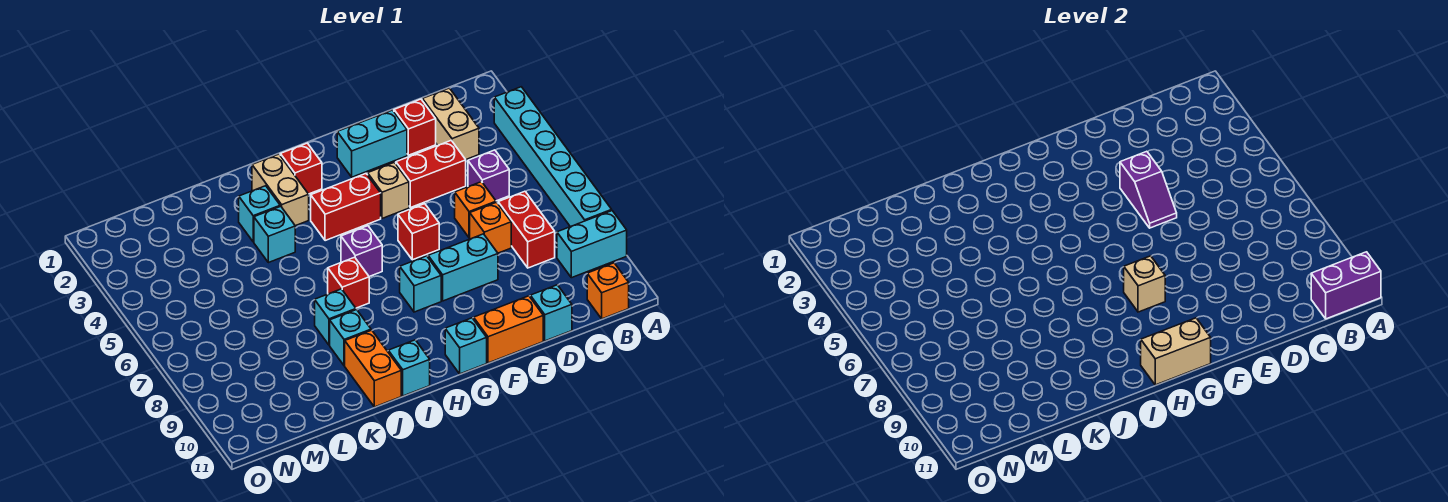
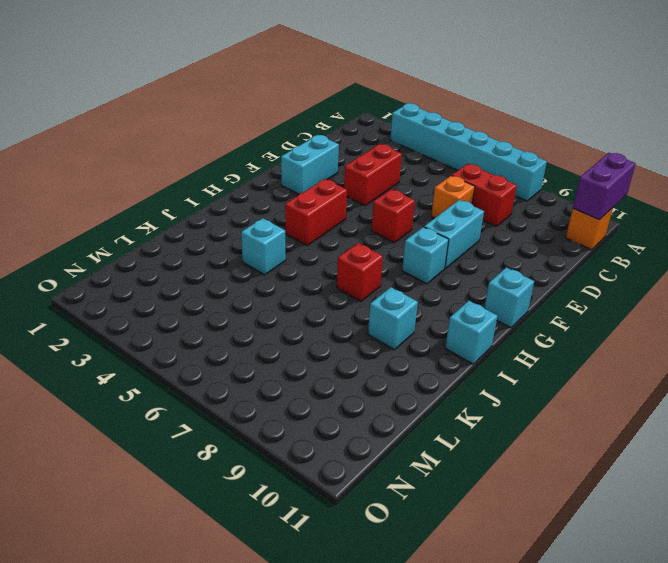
none -> cyan 1x2 brick [557,211,627,278]
none -> tan 1x2 brick [422,88,479,159]
none -> purple 1x1 brick [468,150,509,201]
none -> red 1x1 brick [394,99,436,155]

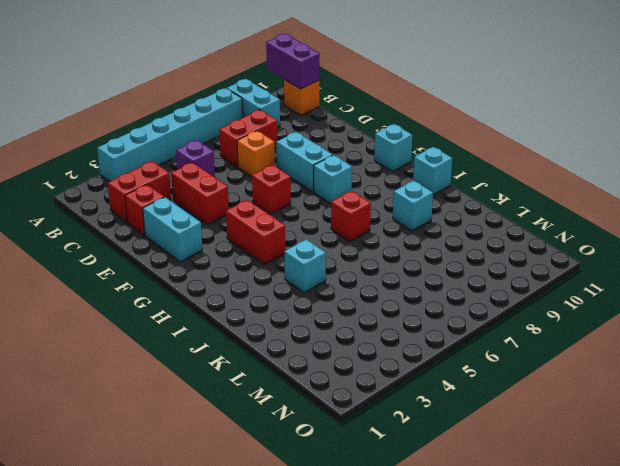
red 1x2 brick [108,161,171,222] -> tan 1x2 brick [422,88,479,159]
none -> orange 1x1 brick [455,182,496,238]
none -> cyan 1x1 brick [530,285,572,341]
none -> orange 1x2 brick [474,296,543,363]
none -> tan 1x1 brick [368,162,409,218]

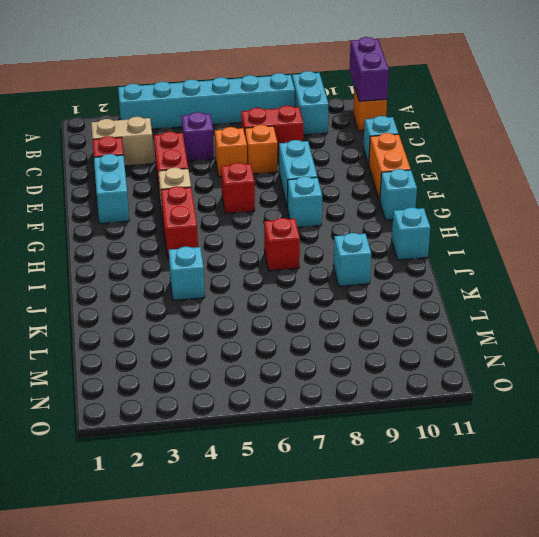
none -> red 1x1 brick [280,143,322,194]
none -> purple 1x1 brick [341,226,382,277]
none -> tan 1x2 brick [252,154,309,226]
none -> cyan 1x1 brick [239,186,280,242]

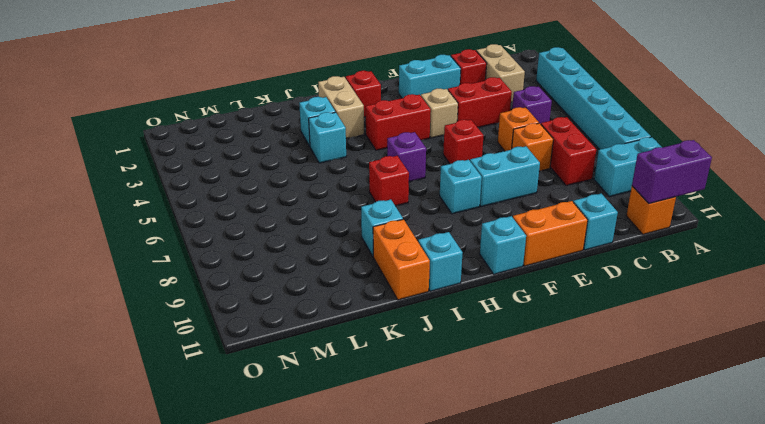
none -> cyan 1x1 brick [315,289,356,345]
none -> purple 1x2 slope [1120,151,1177,228]
none -> tan 1x1 brick [1124,256,1165,312]
none -> tan 1x2 brick [1141,318,1211,385]

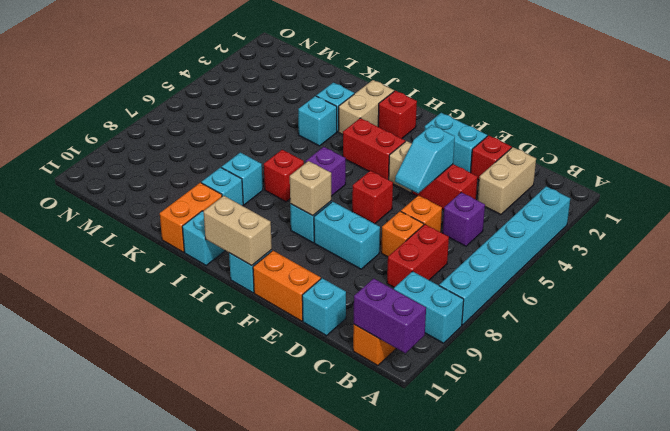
cyan 1x2 slope [395,125,455,193] -> purple 1x2 slope [1120,151,1177,228]

